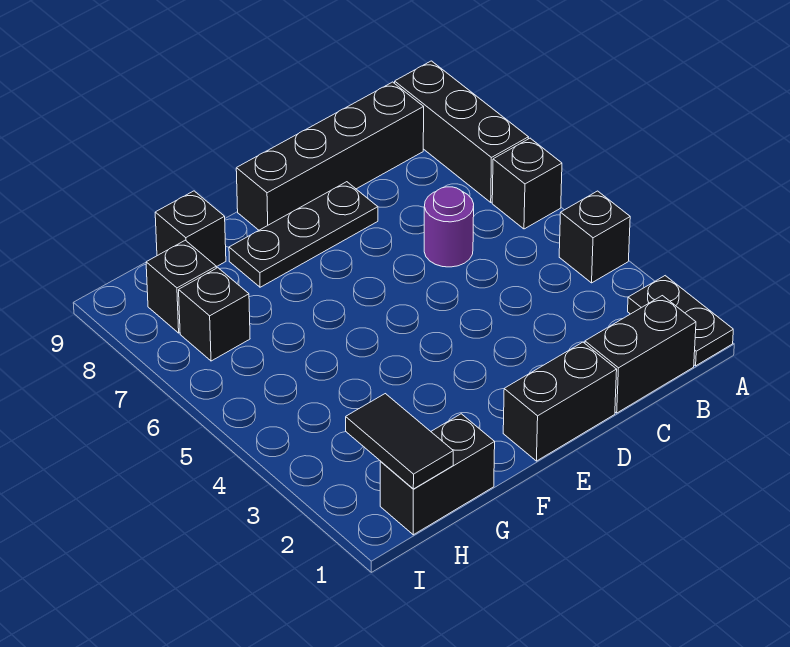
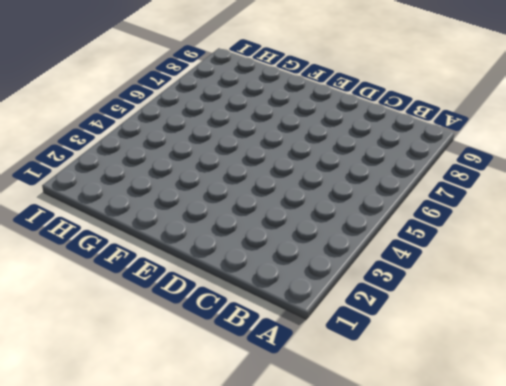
none -> black 1x2 plate [628,276,733,366]
none -> black 1x1 brick [559,191,630,283]
none -> black 1x1 brick [492,138,562,229]

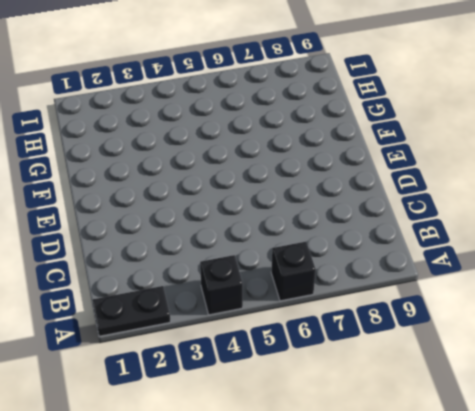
none -> black 1x3 brick [395,61,528,202]
none -> black 1x2 brick [585,296,696,413]
none -> black 1x4 brick [236,82,424,230]

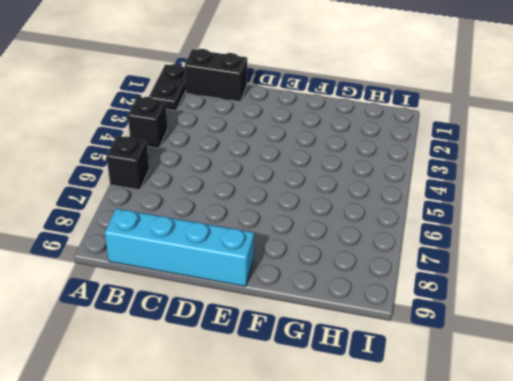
cyan 1x4 brick [105,209,254,287] -> black 1x4 brick [236,82,424,230]
none -> black 1x3 brick [395,61,528,202]
none -> purple 1x1 round brick [424,187,474,267]
none -> black 1x2 brick [503,342,617,461]

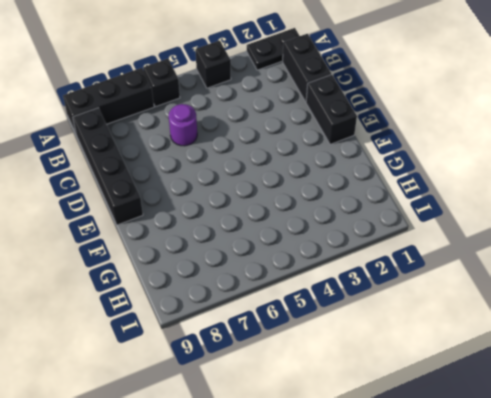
none -> black 1x3 plate [229,182,378,287]
none -> black 1x2 brick [380,414,495,535]
none -> black 1x1 brick [155,191,226,267]

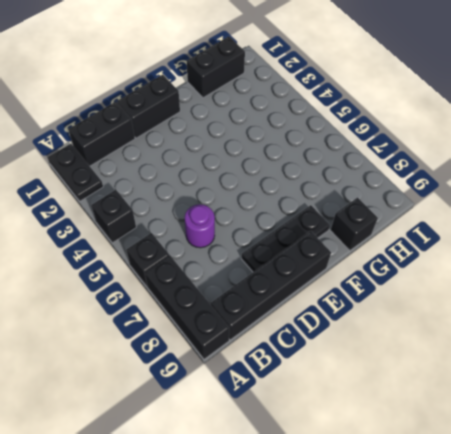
none -> black 1x1 brick [179,268,250,361]
none -> black 1x1 brick [146,240,216,333]
none -> black 1x2 tile [346,394,453,489]

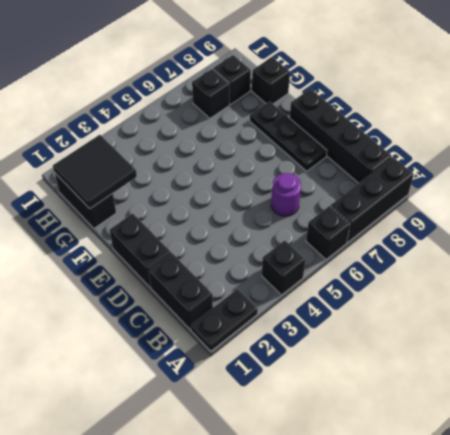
black 2x2 tile [53,135,137,209] -> black 1x2 tile [346,394,453,489]

